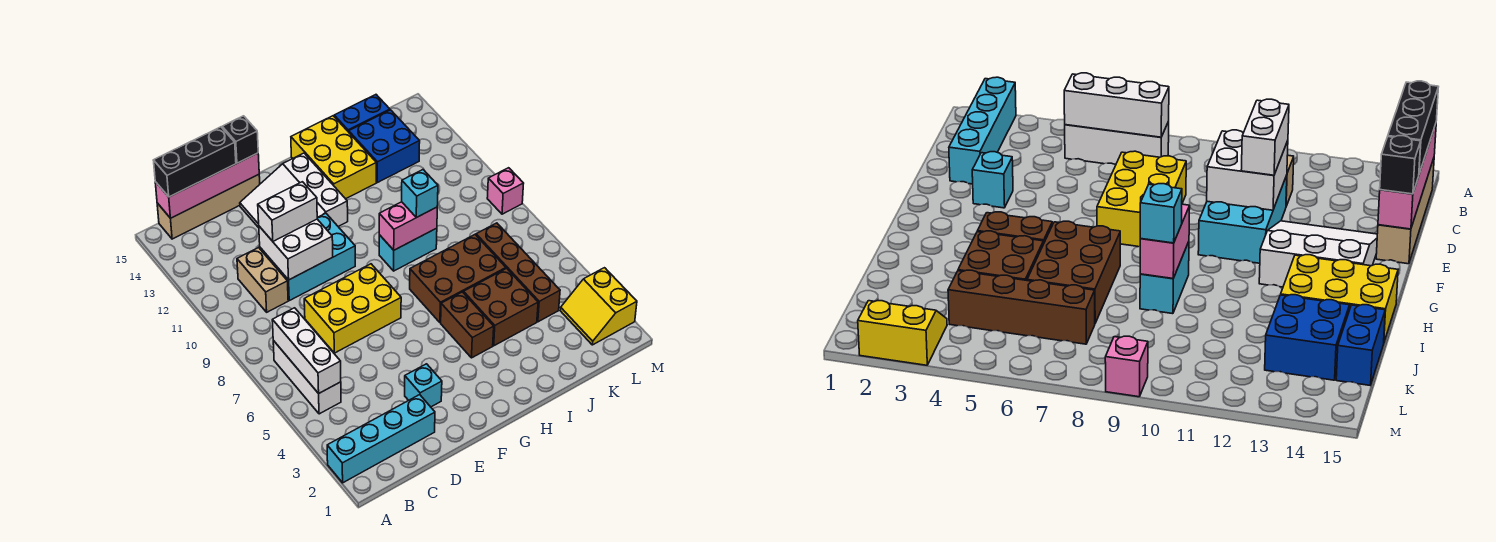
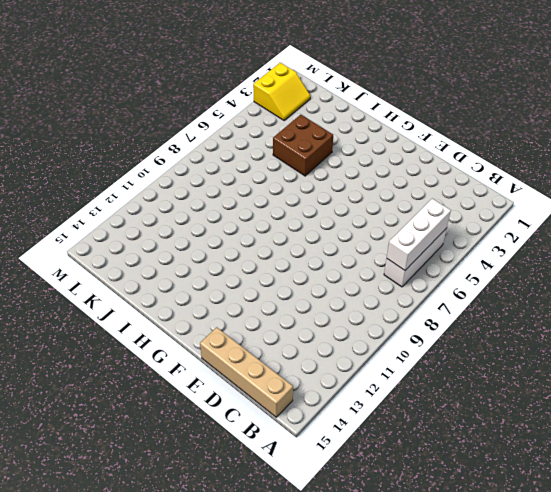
none -> cyan 1x4 brick [327,395,435,483]
none -> tan 1x2 brick [237,248,288,312]
none -> yellow 2x3 brick [304,264,401,353]

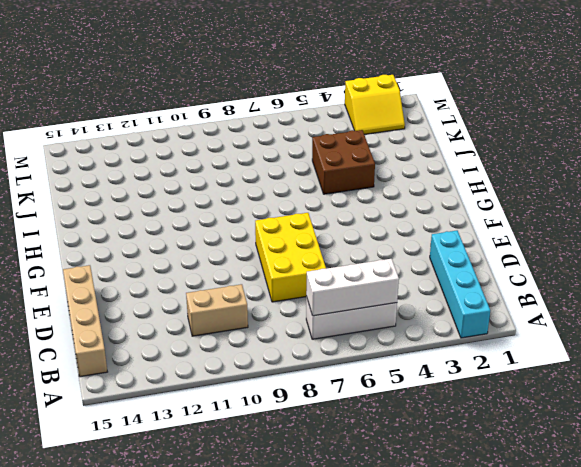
none -> cyan 2x3 brick [260,213,355,301]
none -> cyan 1x1 brick [405,364,442,407]
none -> white 3x3 slope [240,153,348,228]

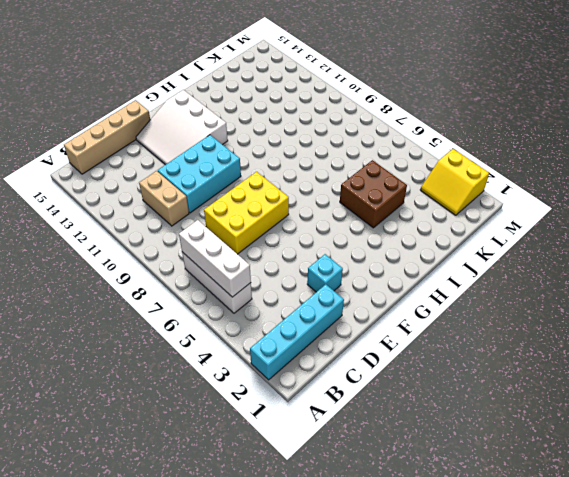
none -> brown 1x2 brick [441,292,494,358]
none -> brown 2x3 brick [410,235,506,323]
none -> cyan 1x2 brick [379,228,437,271]

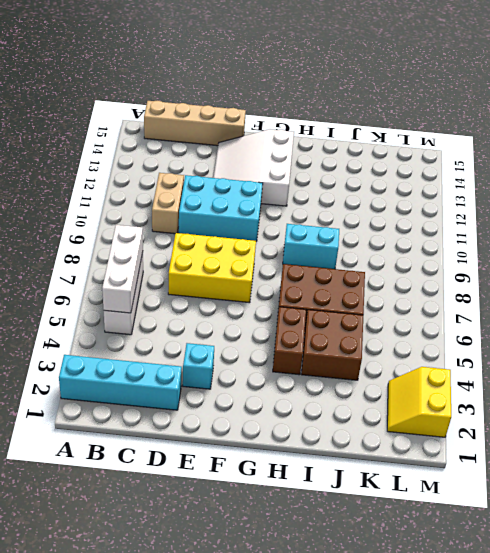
none -> yellow 2x3 brick [291,116,376,199]
none -> blue 2x2 brick [349,110,420,183]
none -> blue 1x2 brick [334,95,390,132]

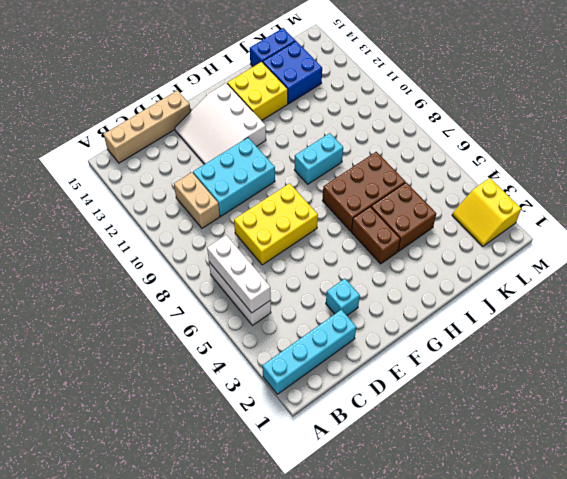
yellow 2x2 brick [227,62,288,121] -> yellow 2x3 brick [291,116,376,199]
none -> brown 1x4 brick [476,223,560,322]
none -> pink 1x1 brick [487,168,524,214]
none -> pink 1x4 brick [155,153,259,218]

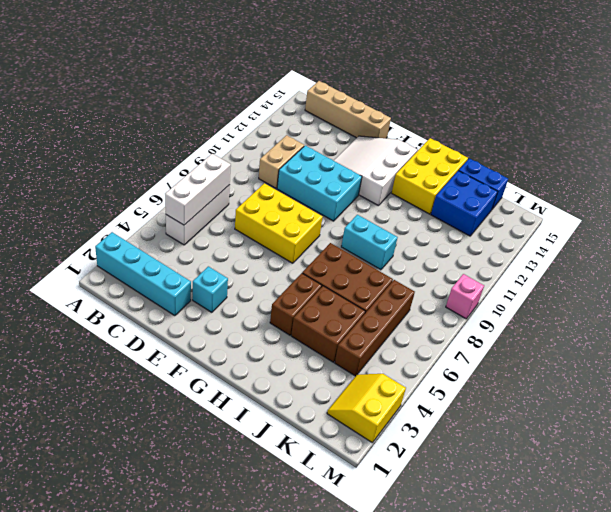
none -> pink 1x4 brick [155,153,259,218]
none -> white 2x2 brick [259,219,333,280]
none -> pink 1x2 brick [379,202,437,250]

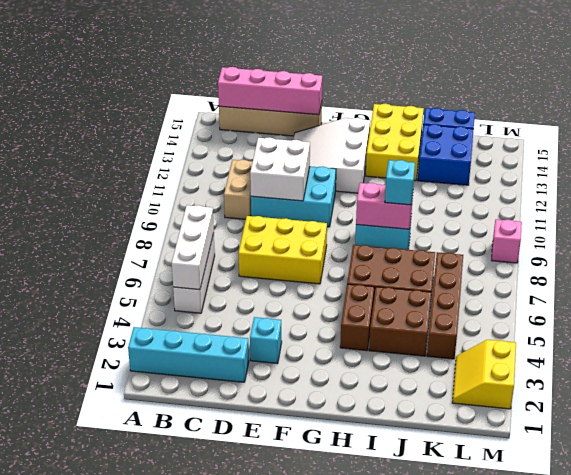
none -> black 1x3 brick [153,127,236,197]
none -> white 1x2 brick [258,182,317,241]
none -> black 1x1 brick [222,116,258,163]

